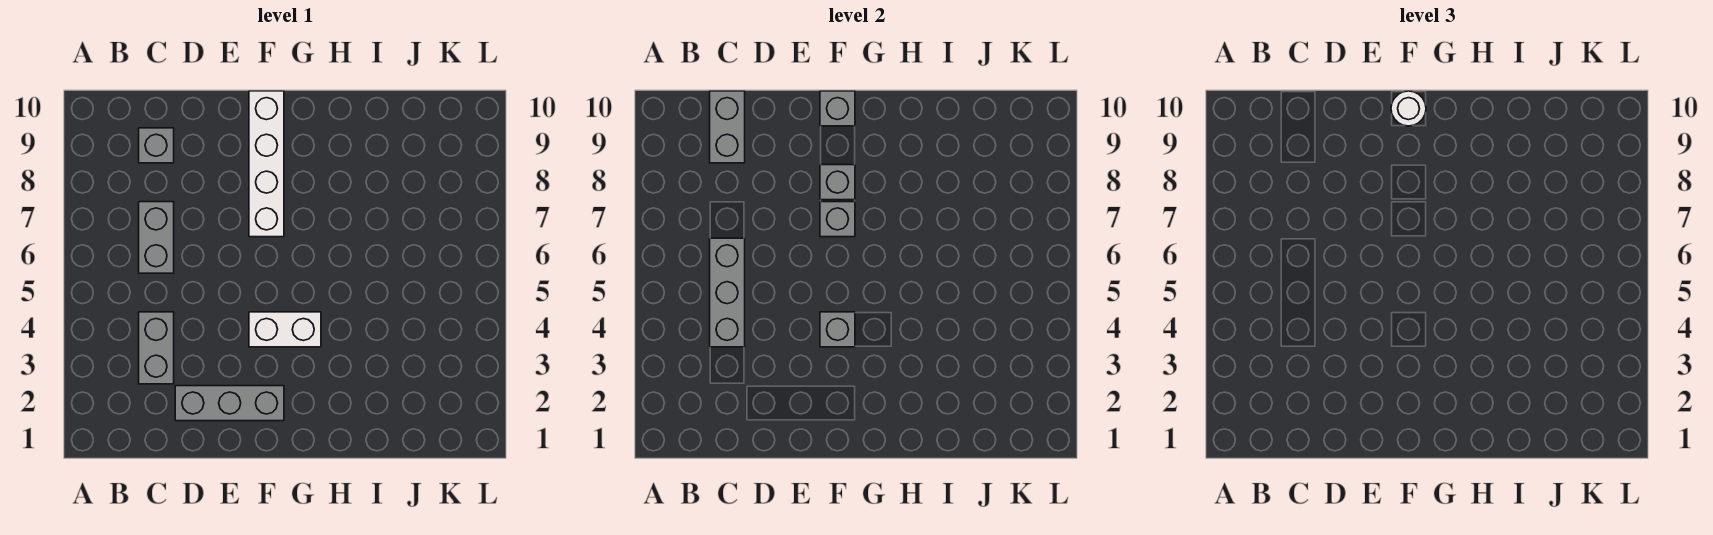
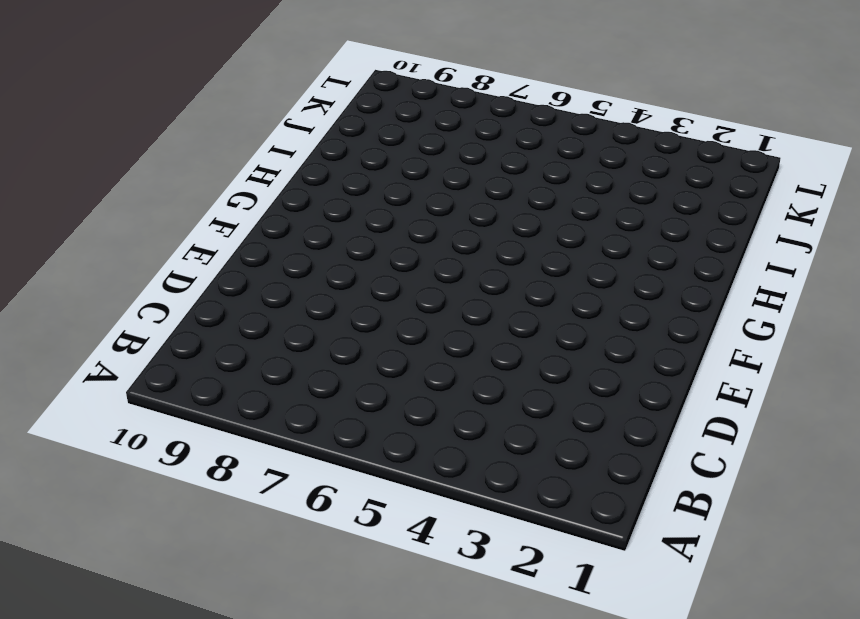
none -> grey 1x2 brick [139,312,174,384]
none -> grey 1x2 brick [139,202,174,273]
none -> grey 1x1 brick [139,128,174,163]

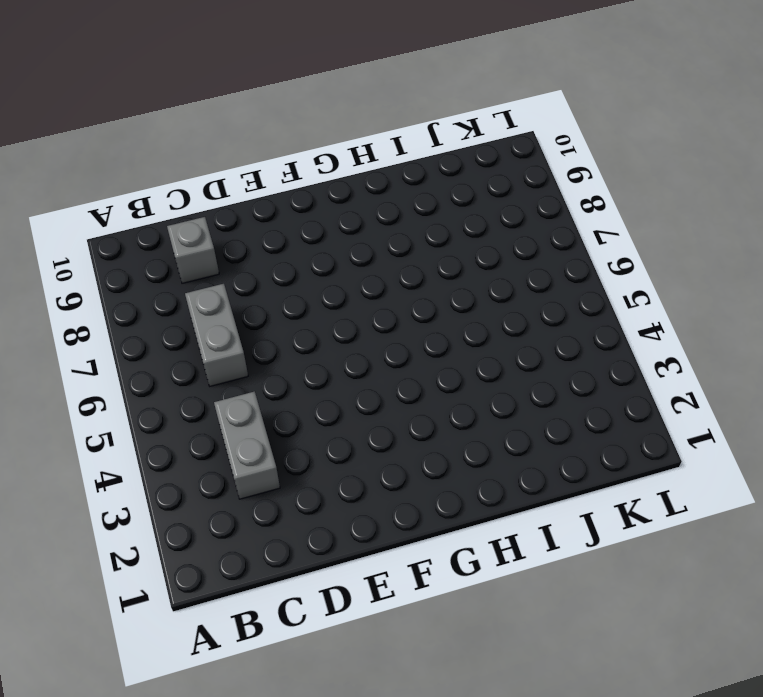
none -> grey 1x3 brick [175,386,284,421]
none -> white 1x2 brick [249,312,321,347]
none -> white 1x4 brick [249,91,284,237]

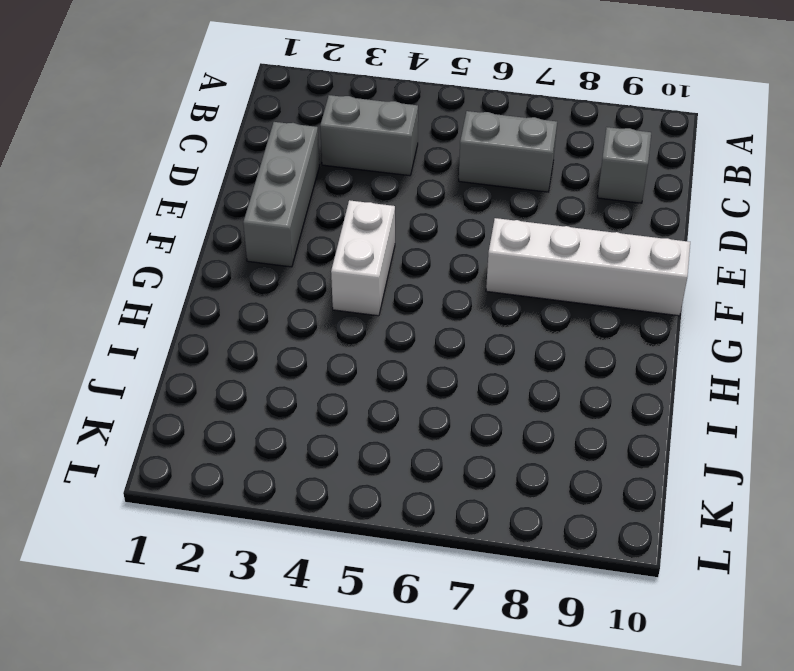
none -> grey 1x3 brick [710,238,745,347]
none -> grey 1x2 brick [710,91,745,163]
none -> grey 1x1 brick [820,312,855,347]

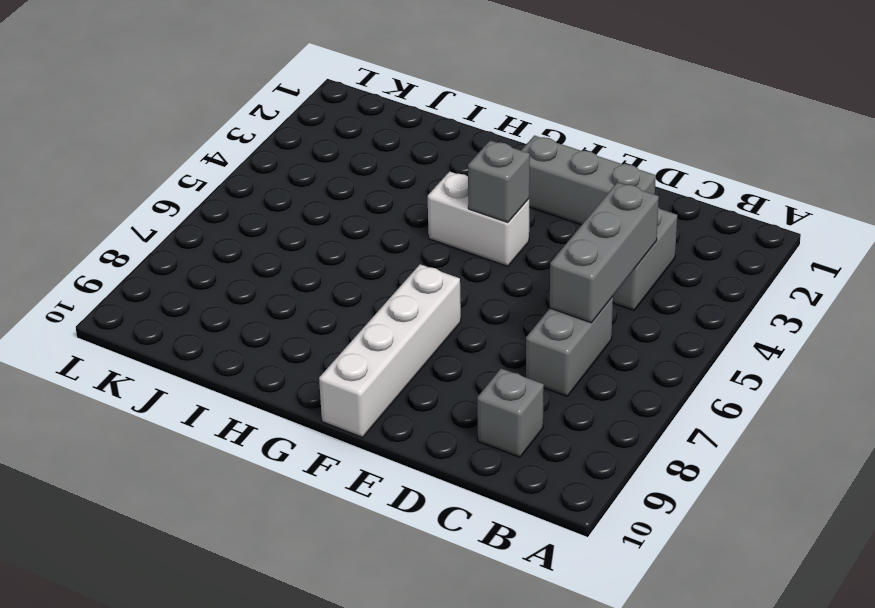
none -> grey 1x2 brick [710,91,745,163]
none -> grey 1x1 brick [820,202,855,237]
none -> grey 1x1 brick [820,165,855,200]

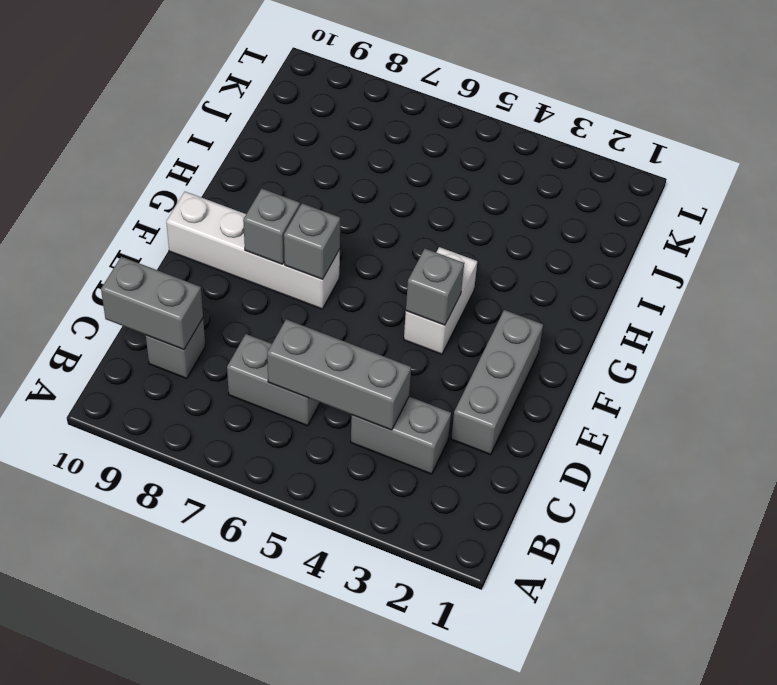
none -> grey 1x1 brick [820,91,855,126]
none -> white 1x1 round brick [1391,91,1426,126]

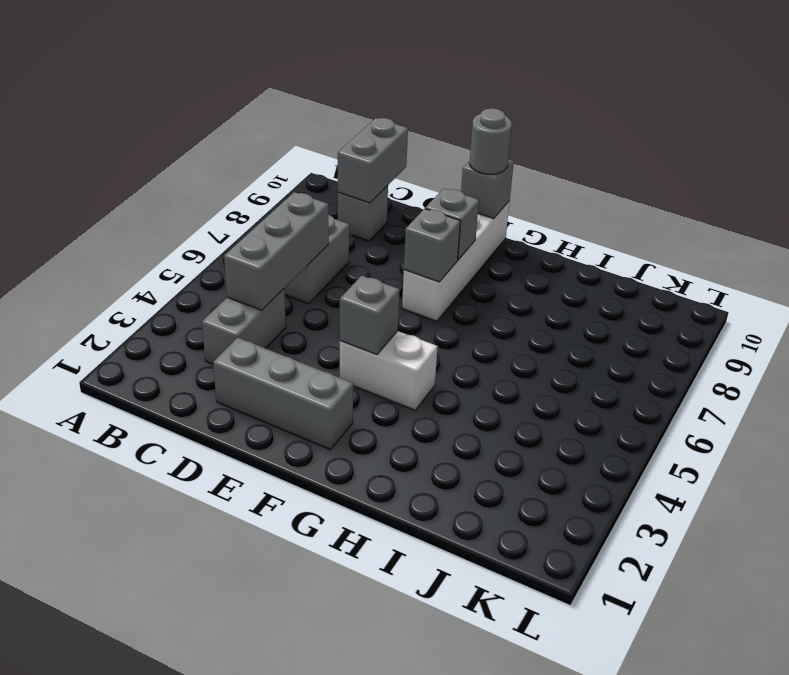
grey 1x1 round brick [470,108,512,174] -> white 1x1 round brick [1391,91,1426,126]

